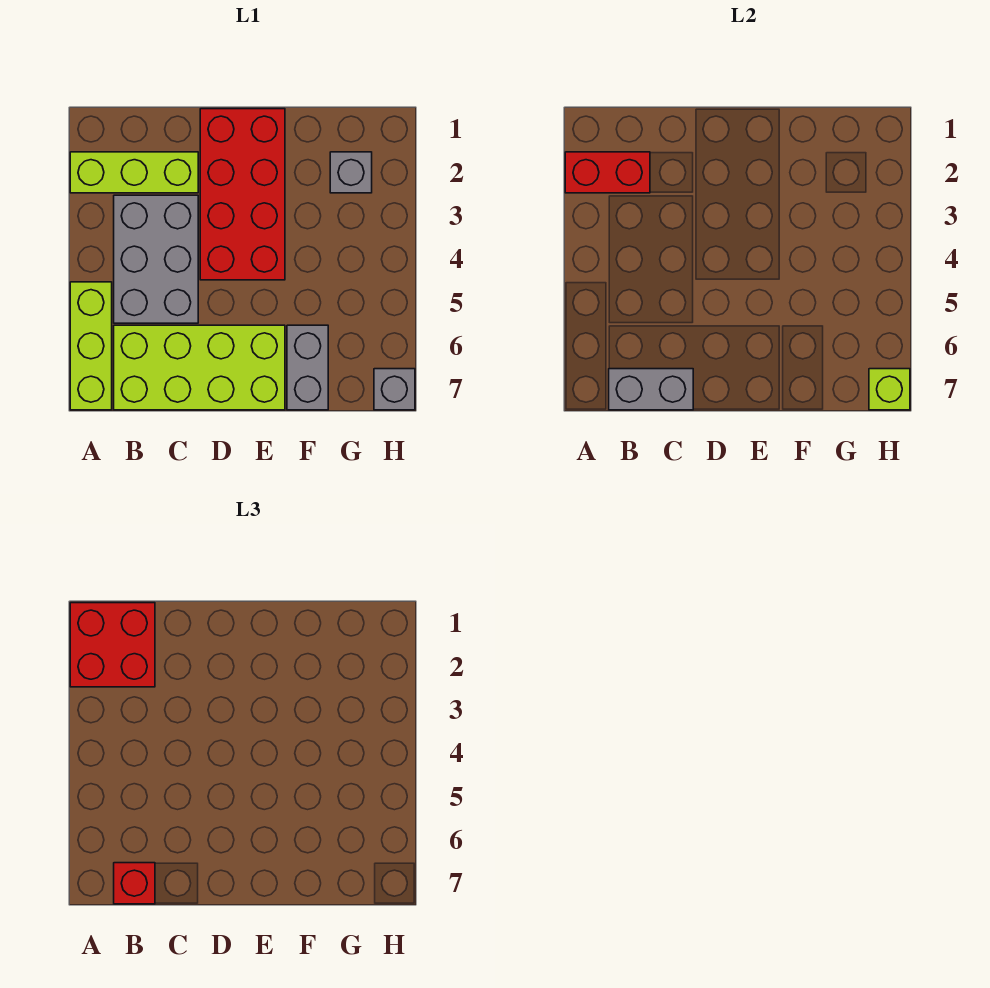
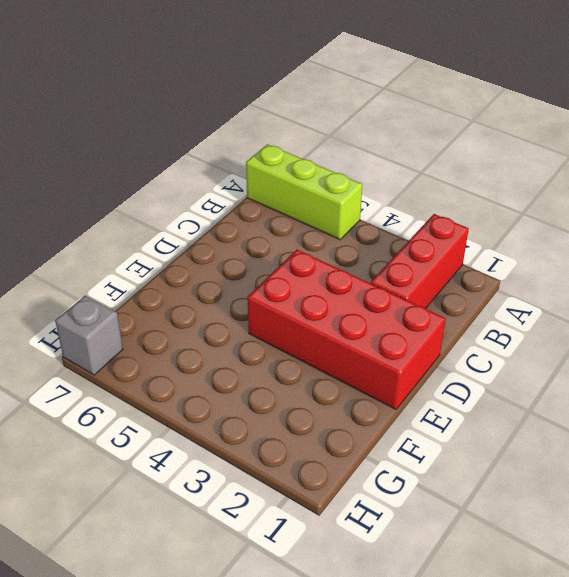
red 1x3 brick [371,214,469,309] -> lime 1x3 brick [70,152,198,193]
none -> grey 2x3 brick [114,195,198,323]
none -> lime 2x4 brick [114,325,285,410]
none -> grey 1x2 brick [287,325,328,410]

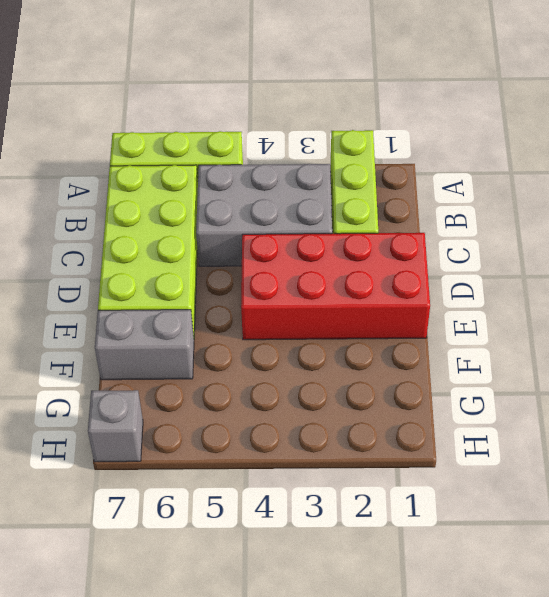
none -> grey 1x1 brick [330,152,372,193]
none -> red 1x2 brick [565,152,650,193]
none -> grey 1x2 brick [609,369,693,410]

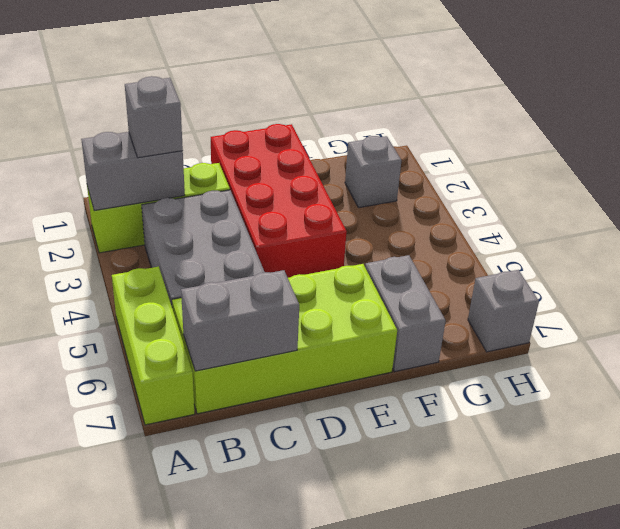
grey 1x2 brick [81,132,185,211] -> red 1x2 brick [565,152,650,193]
grey 1x1 brick [125,76,183,158] -> red 2x2 brick [70,603,155,687]
none -> lime 1x1 brick [869,369,910,410]
none -> red 1x1 brick [114,863,155,904]

